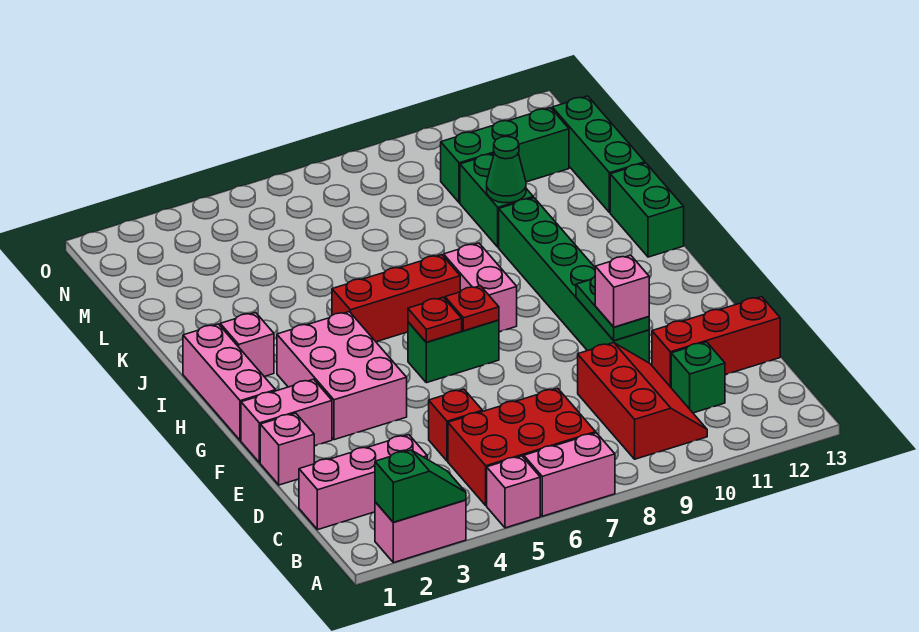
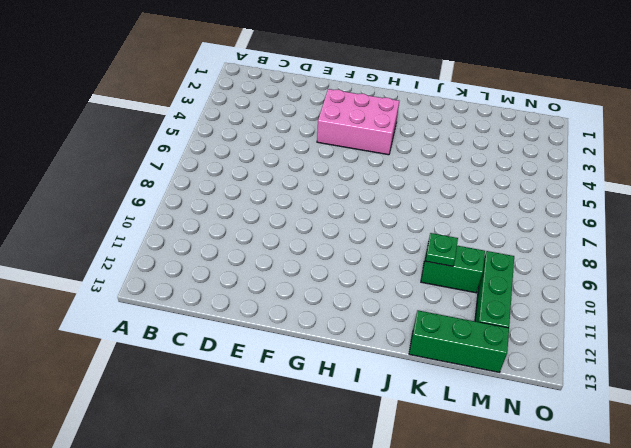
green 1x1 plate [425,233,458,266] -> green 1x1 cone [487,136,526,203]
none -> pink 1x2 brick [375,500,466,563]
none -> pink 1x1 brick [487,456,540,528]
none -> pink 1x2 brick [524,433,615,516]

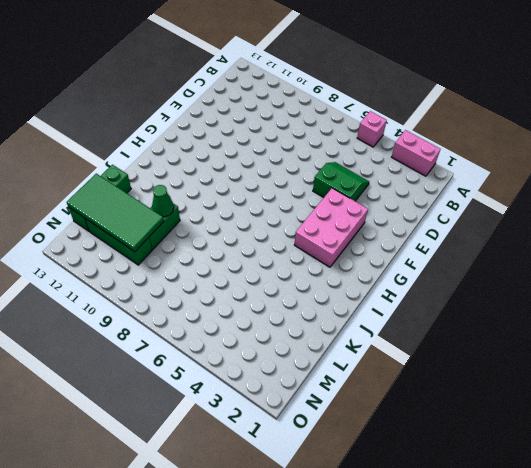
green 2x2 slope [313,162,369,201] -> red 1x1 brick [429,389,482,461]
green 2x4 tile [67,174,164,252] -> none
none -> pink 1x2 brick [524,433,615,516]
none -> red 2x3 brick [448,388,596,506]
none -> red 2x3 slope [578,343,707,459]

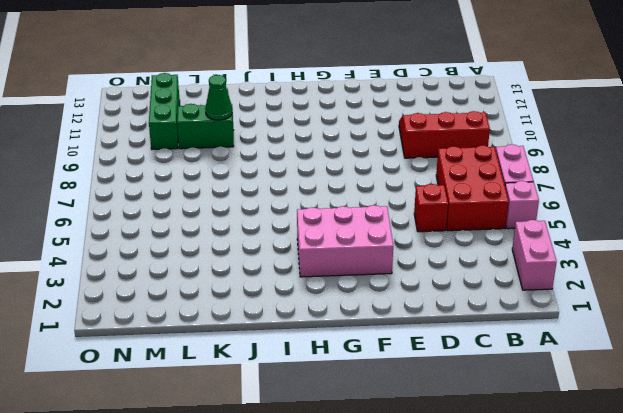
none -> pink 1x3 brick [299,435,427,530]
none -> green 1x1 brick [671,342,725,413]
none -> red 1x3 brick [652,297,780,387]

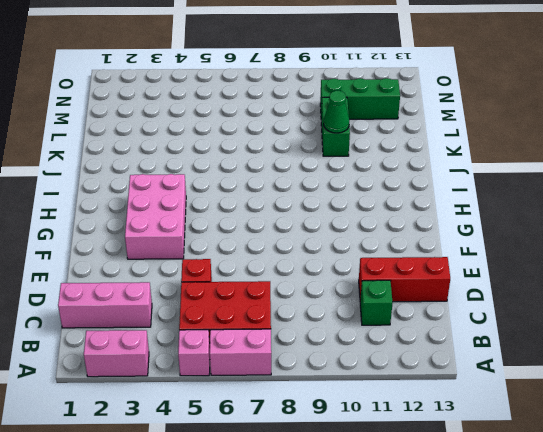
none -> red 2x3 slope [578,343,707,459]
none -> pink 1x1 brick [260,413,314,485]
none -> green 1x6 brick [499,198,649,363]

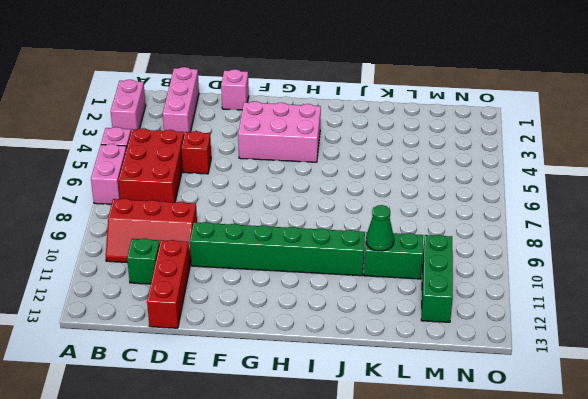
none -> pink 1x2 brick [241,379,332,463]
none -> pink 1x3 brick [183,324,276,441]
none -> green 1x2 brick [408,320,499,383]

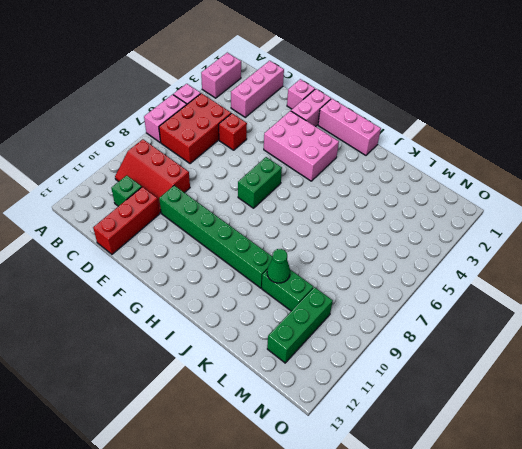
none -> pink 1x2 brick [444,243,517,332]
none -> pink 1x1 brick [220,313,274,377]
none -> red 1x3 brick [332,255,460,342]

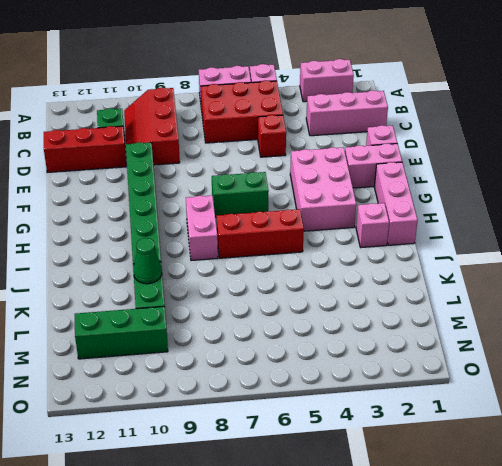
none -> green 1x2 brick [610,163,684,257]
none -> green 1x3 brick [552,96,645,213]
none -> green 1x2 slope [375,450,466,522]

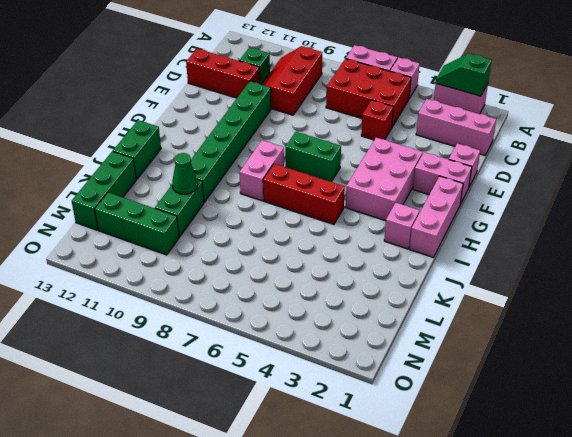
none -> green 1x2 plate [576,277,649,341]
none -> red 1x1 plate [408,297,462,342]
none -> red 1x1 plate [445,286,499,331]

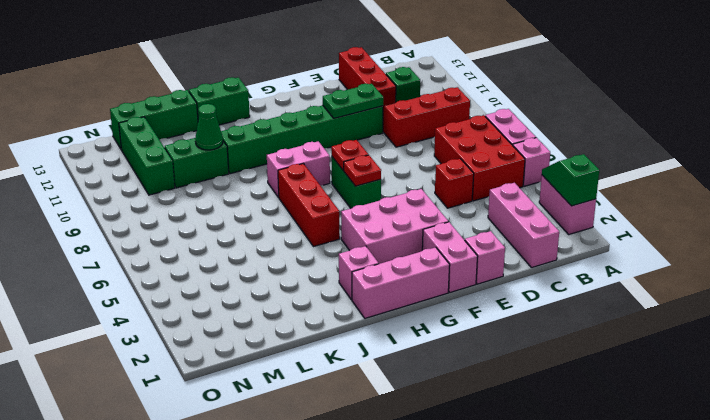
none -> pink 1x1 brick [595,255,649,327]

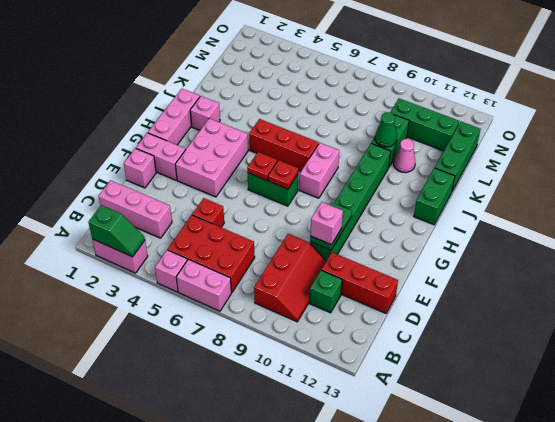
pink 1x1 cone [394,139,415,173] -> none

